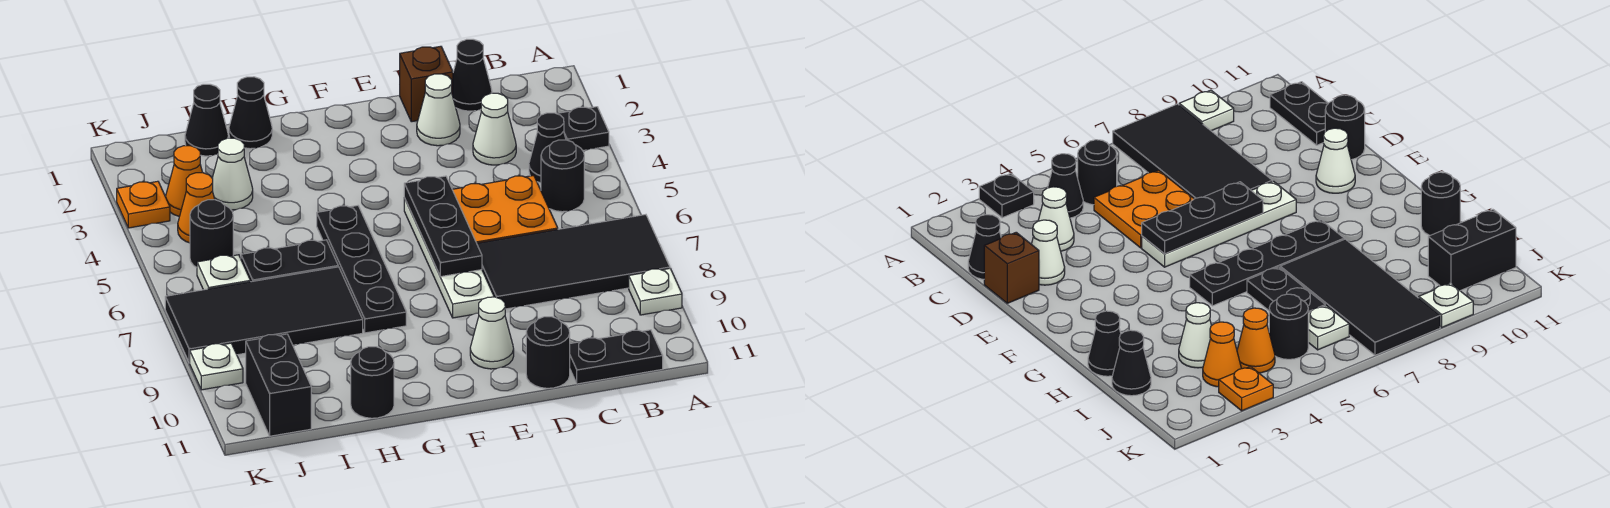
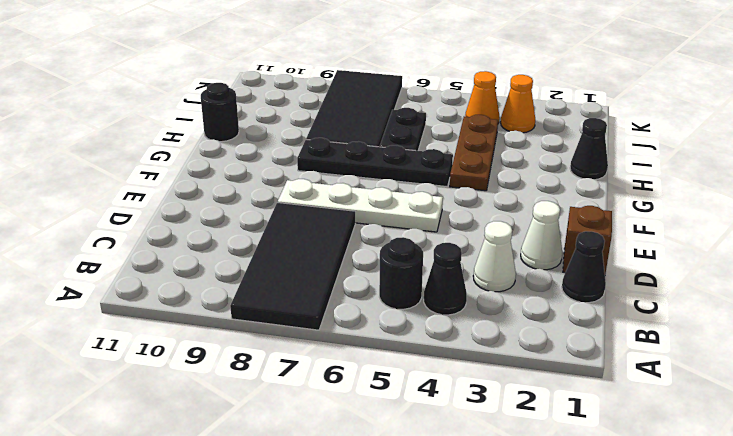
brown 1x3 plate [450,115,498,191] -> none
none -> black 1x1 plate [557,107,609,151]
none -> white 1x1 plate [629,269,682,315]
none -> black 1x2 plate [570,330,663,384]

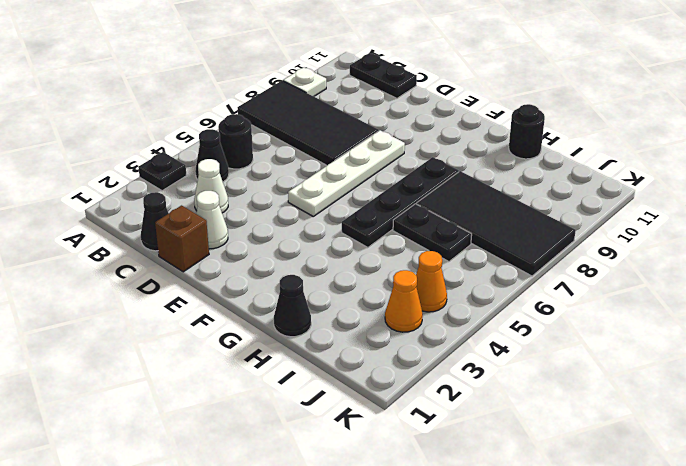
none -> orange 2x2 plate [452,176,558,243]
none -> black 1x1 round brick [526,317,570,388]
none -> white 1x1 cone [470,297,514,369]

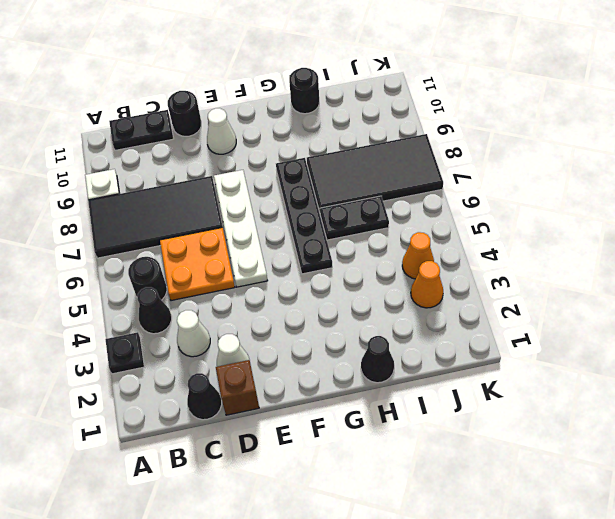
none -> black 1x1 cone [185,84,228,156]
none -> white 1x1 cone [212,138,253,210]
none -> black 1x1 round brick [190,200,233,268]

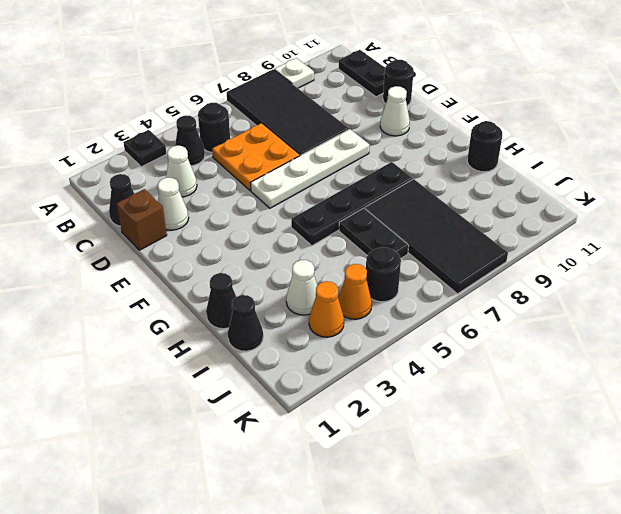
none -> white 1x1 plate [197,255,250,290]
none -> black 1x2 brick [246,334,311,436]
none -> orange 1x1 plate [117,181,170,228]

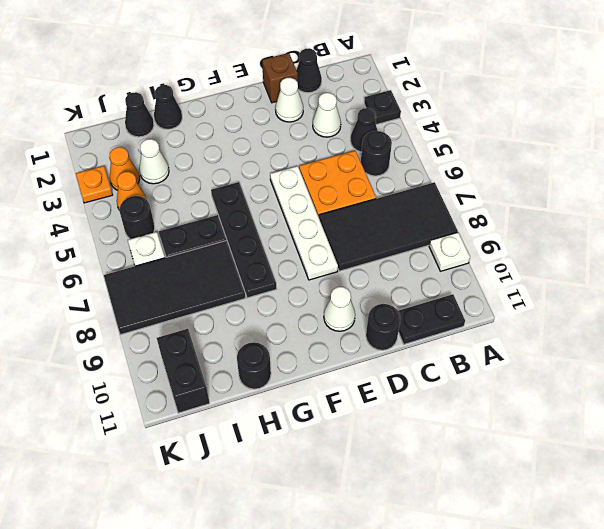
none -> white 1x1 plate [190,343,243,390]
none -> black 1x3 plate [404,176,482,277]

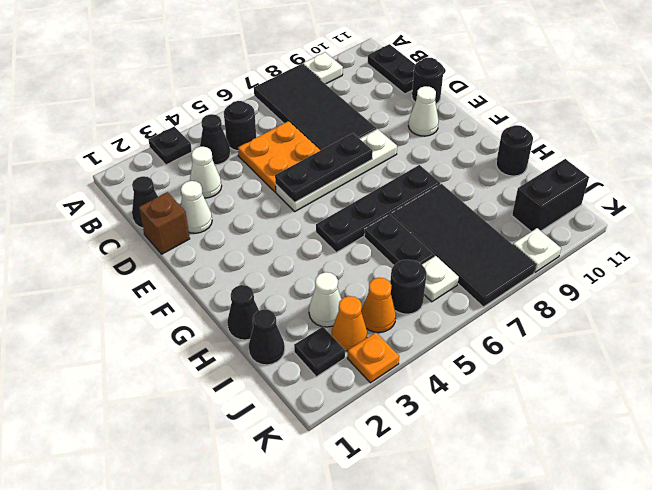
black 1x1 plate [294,327,345,377] -> none

